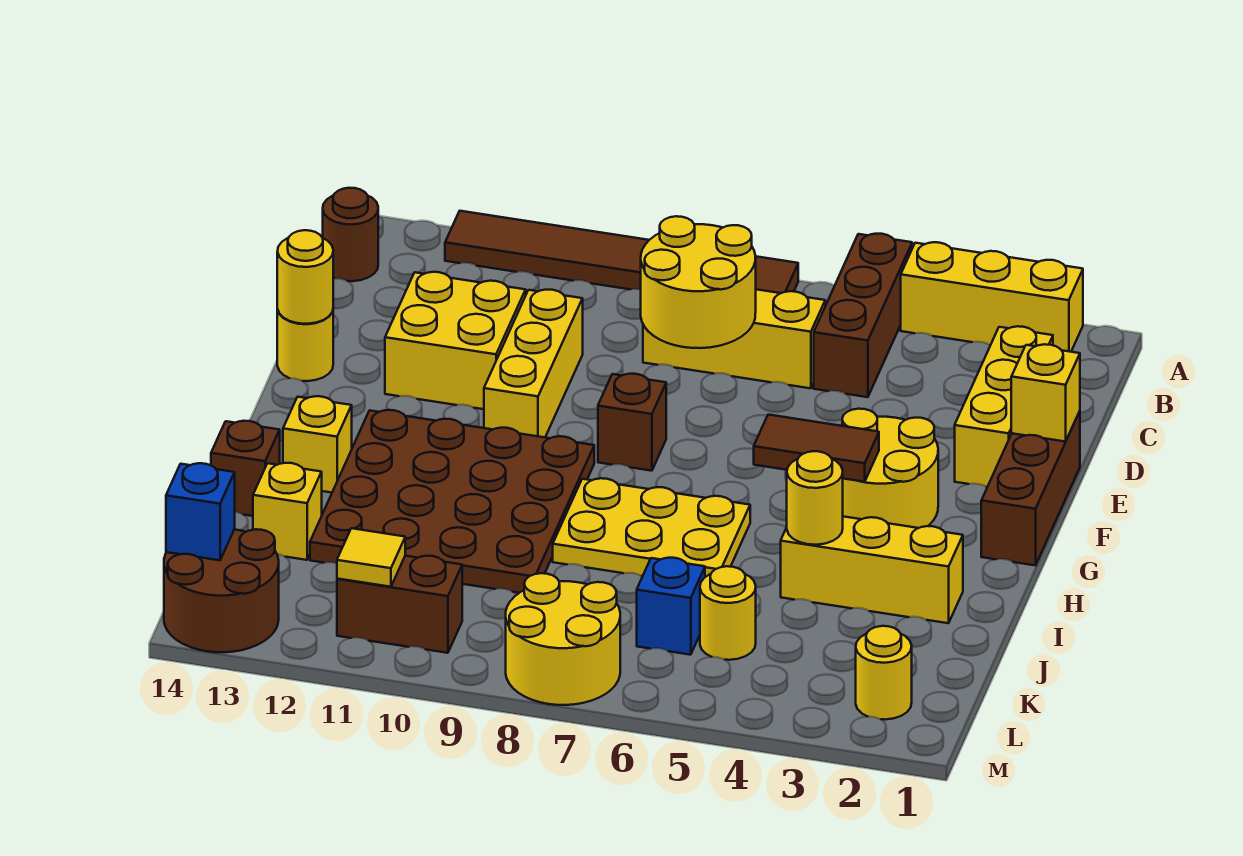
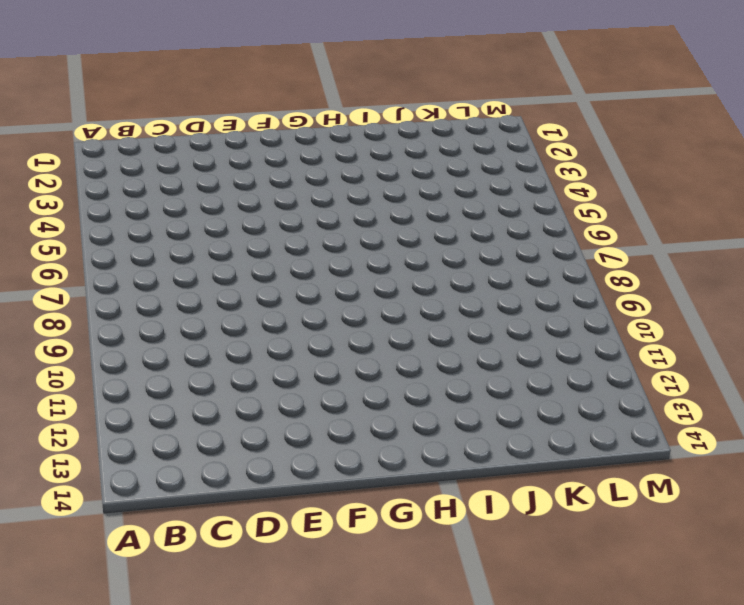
none -> yellow 1x3 brick [901,242,1083,352]
none -> brown 1x3 brick [814,234,912,397]
none -> brown 1x6 tile [445,211,798,293]
none -> brown 1x1 round brick [323,188,378,281]

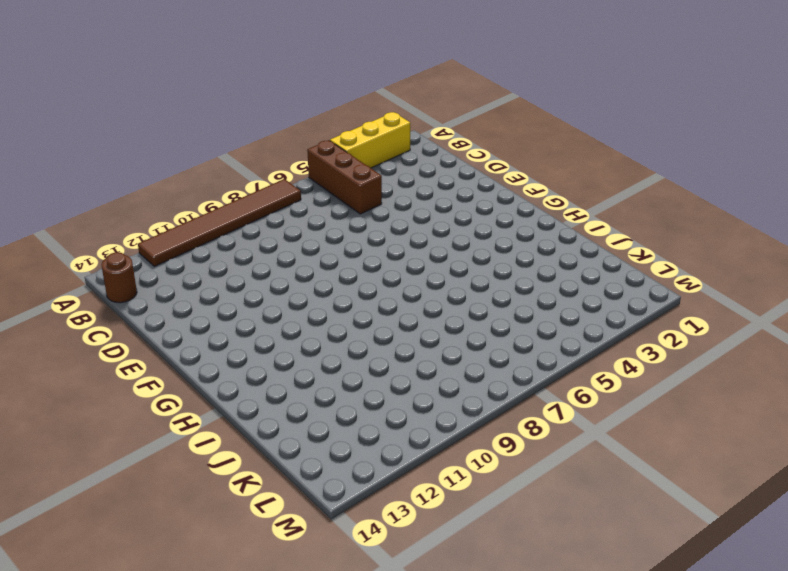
none -> yellow 1x3 brick [955,326,1053,487]
none -> yellow 1x3 brick [643,289,825,388]
none -> yellow 1x3 brick [484,290,583,437]
none -> yellow 2x2 brick [385,272,526,409]

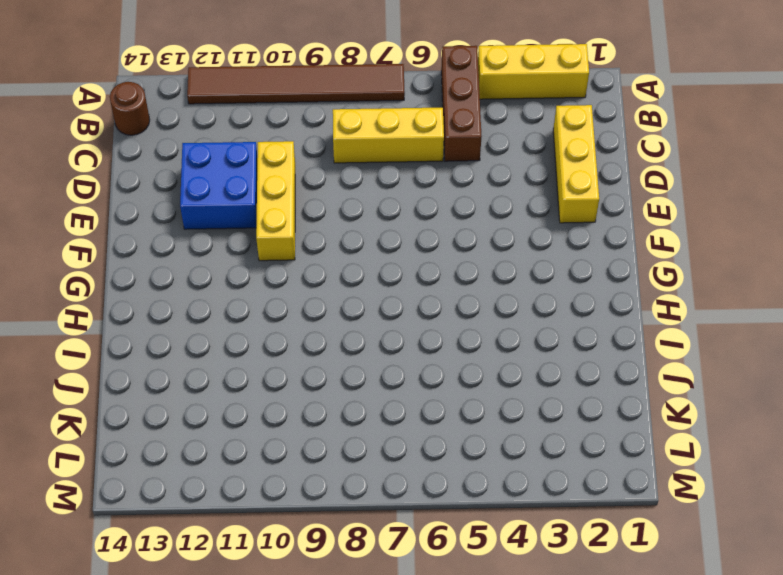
blue 2x2 brick [180,142,258,229] -> yellow 2x2 brick [385,272,526,409]
none -> brown 1x3 brick [981,411,1080,565]
none -> yellow 1x1 round brick [277,309,333,381]
none -> yellow 2x2 round brick [842,409,938,528]
none -> brown 1x1 brick [598,374,666,471]

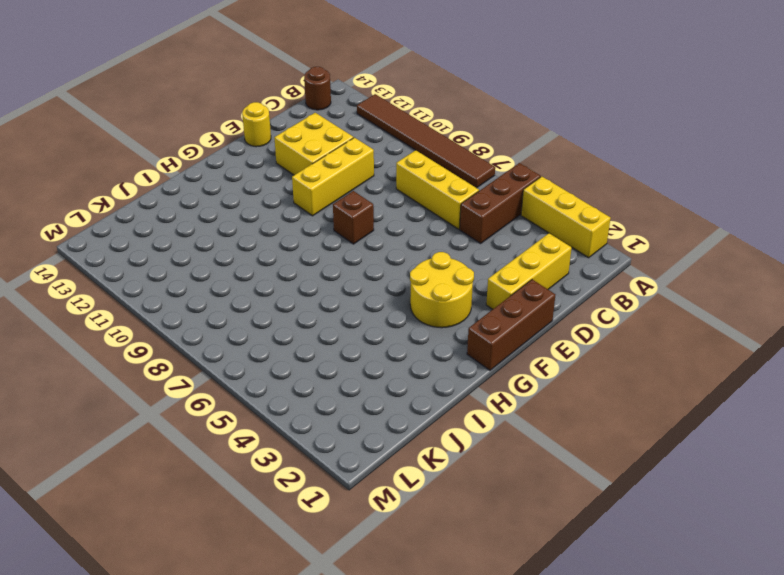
none -> brown 4x4 plate [310,410,594,593]
none -> yellow 2x3 plate [553,478,750,577]
none -> yellow 1x1 brick [283,396,352,493]
none -> yellow 1x3 brick [781,516,963,623]

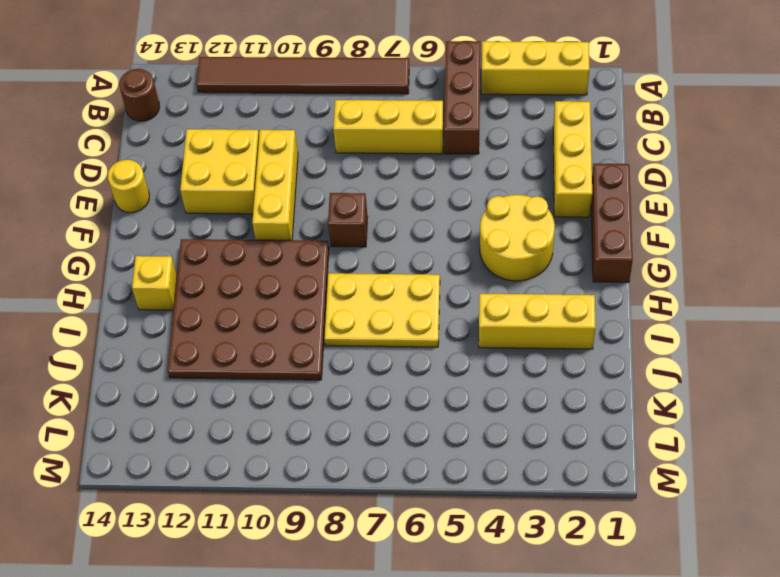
none -> brown 1x1 brick [211,421,280,516]
none -> yellow 1x1 brick [253,463,322,560]
none -> yellow 1x1 round brick [700,566,756,660]
none -> blue 1x1 brick [637,558,705,655]

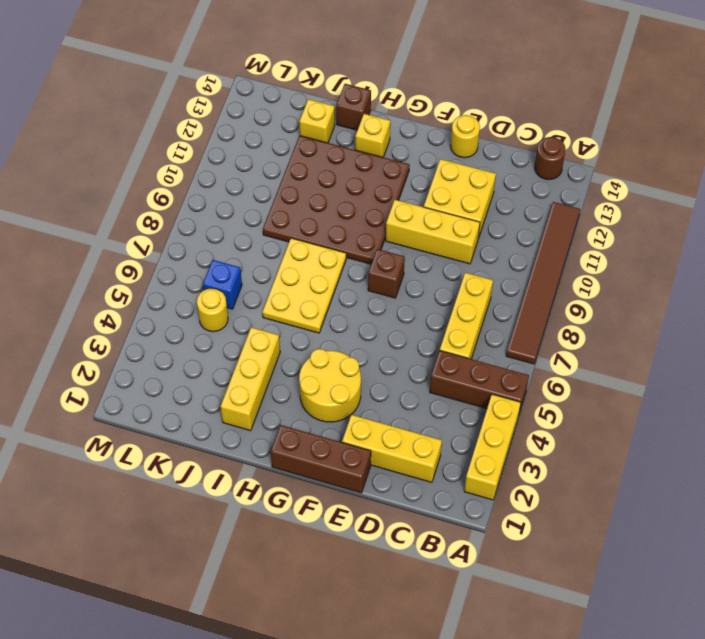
none -> yellow 1x1 round brick [856,626,912,720]
none -> yellow 2x2 round brick [506,573,620,705]
none -> brown 1x2 brick [337,556,462,653]
none -> brown 2x2 round brick [164,529,279,652]

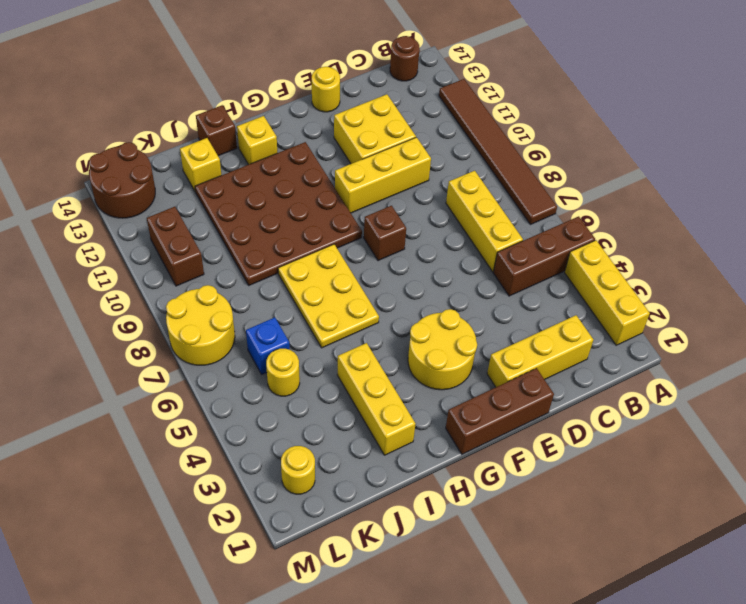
none -> yellow 2x2 round brick [641,216,756,348]
none -> yellow 1x1 brick [1011,344,1080,442]
none -> yellow 1x1 round brick [277,230,333,324]
none -> brown 1x2 tile [754,415,879,482]

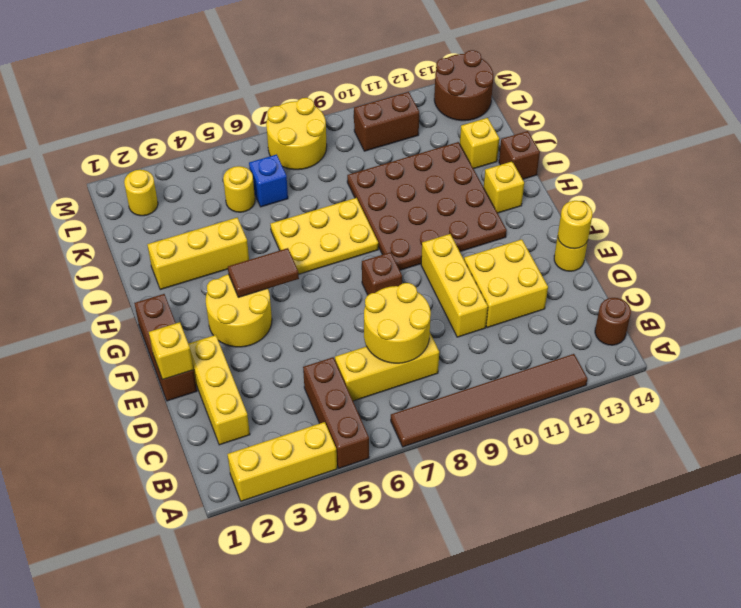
none -> yellow 1x1 round brick [787,451,843,545]
none -> yellow 1x1 tile [337,528,405,587]
none -> blue 1x1 brick [166,463,235,560]

